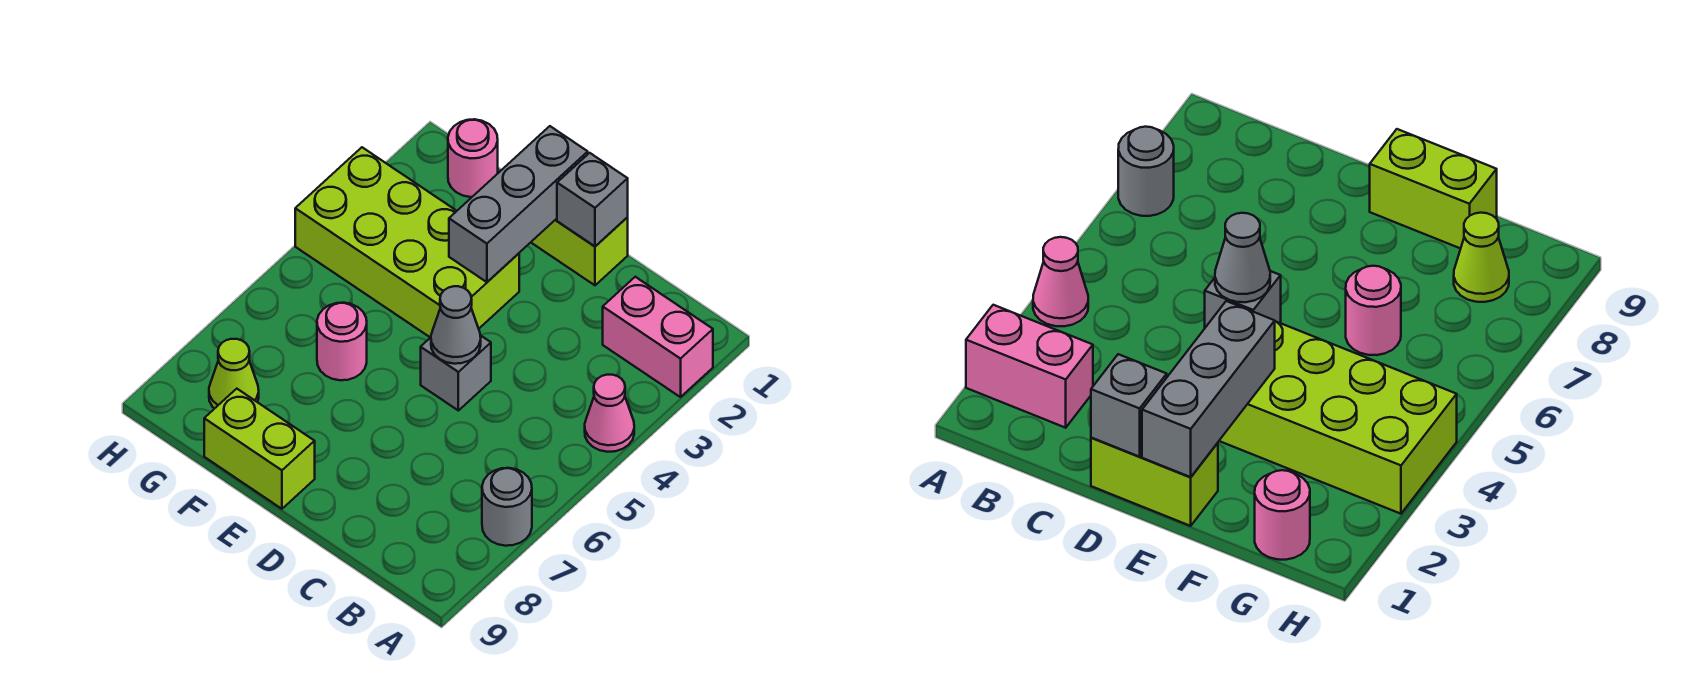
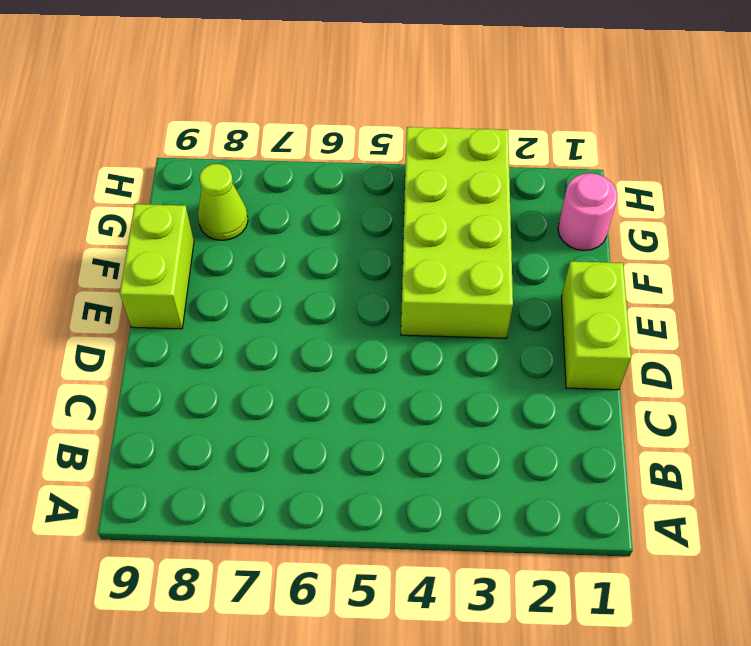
none -> pink 1x2 brick [603,277,713,397]
none -> pink 1x1 cone [585,375,634,452]
none -> grey 1x1 round brick [482,468,532,546]

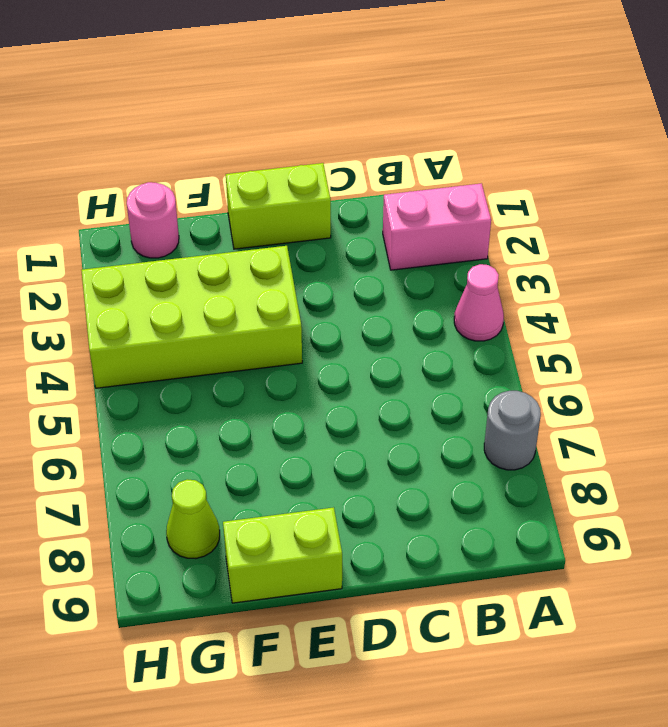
none -> grey 1x1 brick [421,335,491,410]
none -> pink 1x1 round brick [317,303,367,380]
none -> grey 1x1 brick [557,153,628,246]

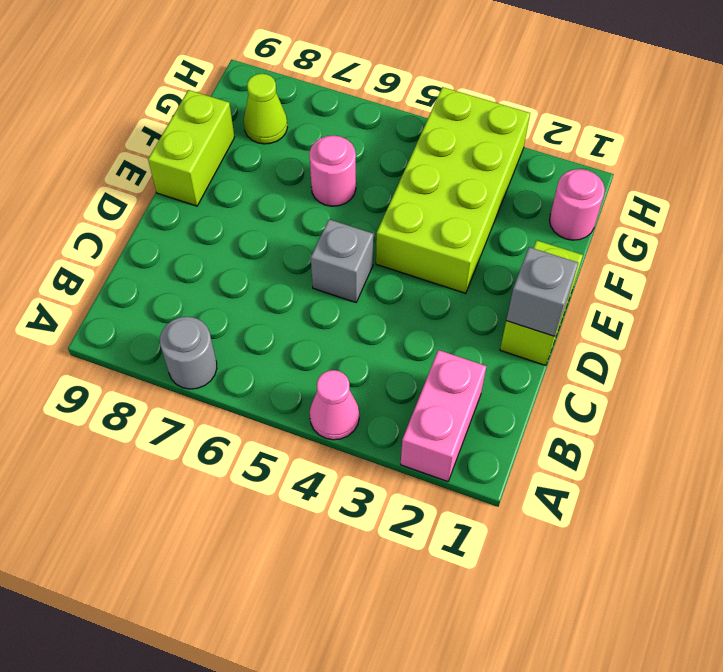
none -> grey 1x1 cone [431,286,481,364]
none -> grey 1x3 brick [449,126,588,282]

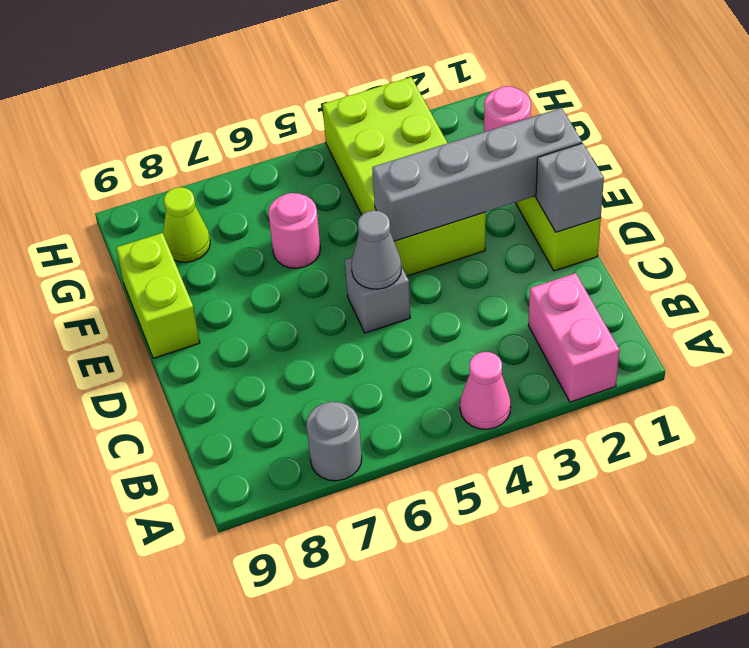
grey 1x4 brick [372,108,582,241] -> grey 1x3 brick [449,126,588,282]

